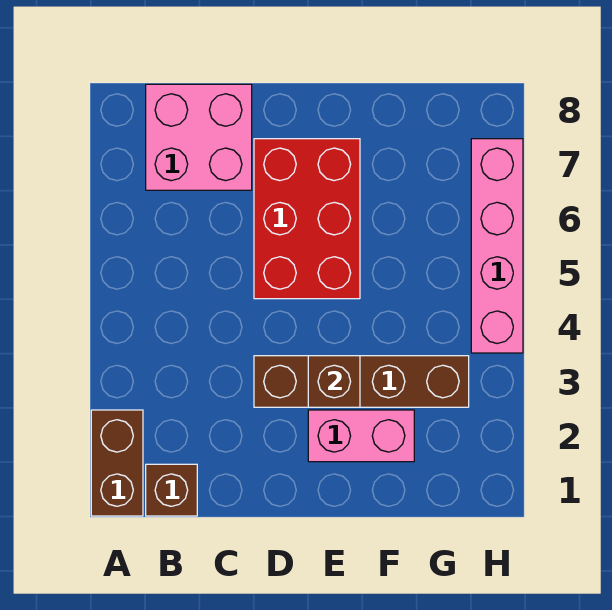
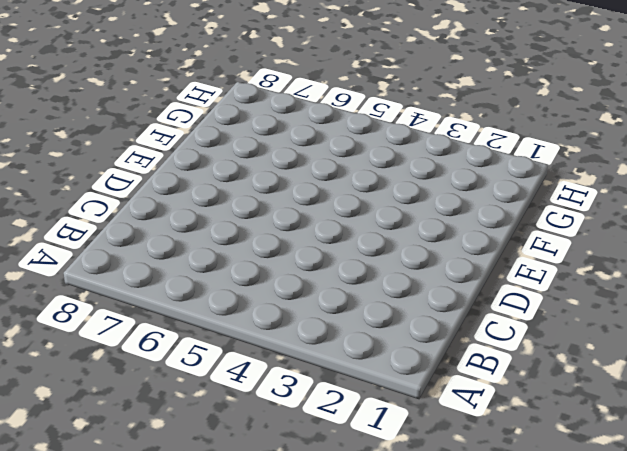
none -> brown 1x2 brick [91,410,143,516]
none -> brown 1x1 brick [146,464,197,516]

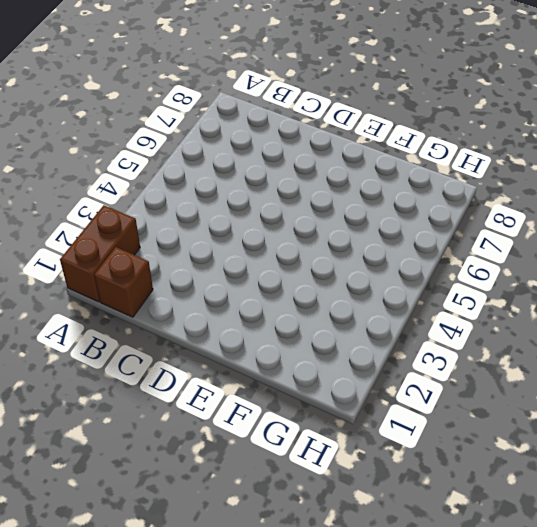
none -> pink 2x2 brick [146,84,252,190]
none -> brown 1x4 brick [254,356,469,407]

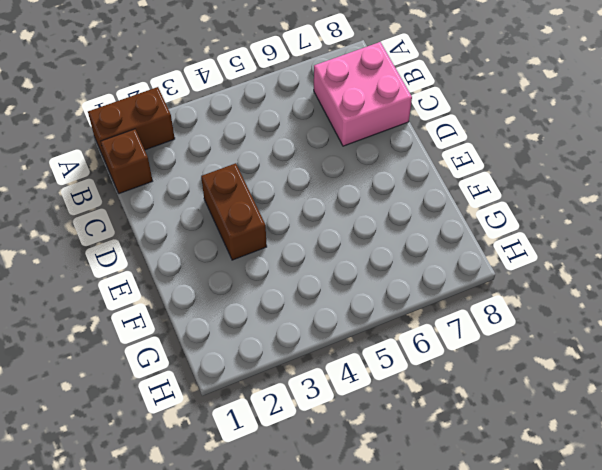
brown 1x2 brick [201,163,267,260] -> brown 1x4 brick [254,356,469,407]
none -> red 2x3 brick [254,139,360,299]
none -> pink 1x2 brick [308,410,414,462]

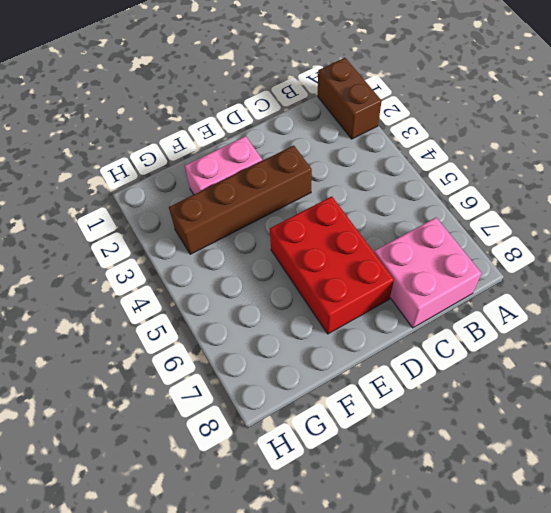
none -> brown 1x1 brick [146,464,197,516]
none -> pink 1x4 brick [471,139,523,353]

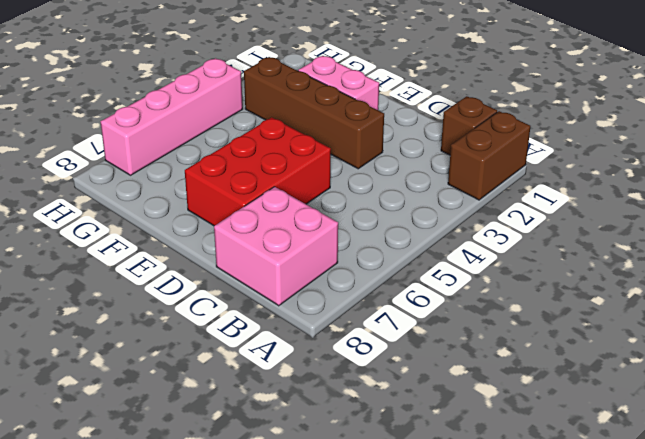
none -> brown 1x1 brick [308,356,360,407]

